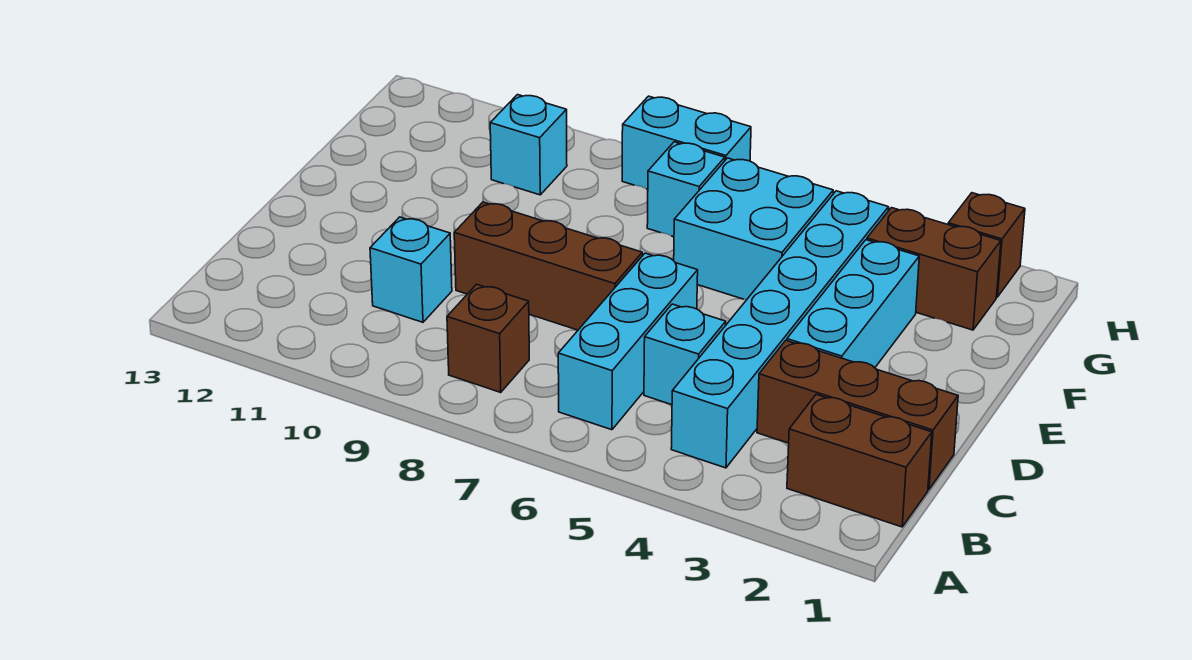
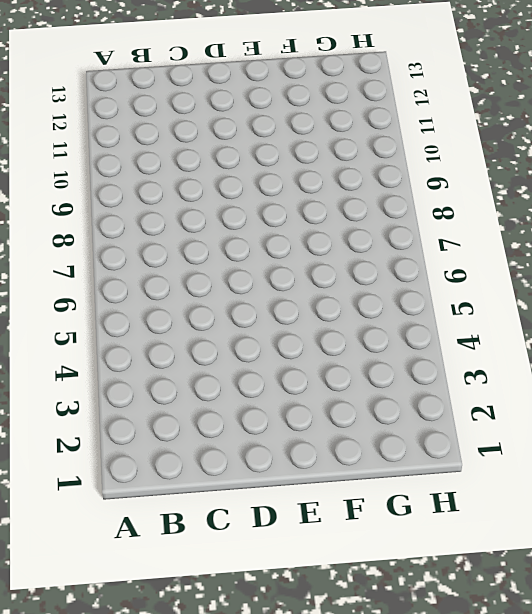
none -> brown 1x2 brick [787,395,932,527]
none -> cyan 1x6 brick [671,191,889,468]
none -> cyan 1x3 brick [558,253,698,430]

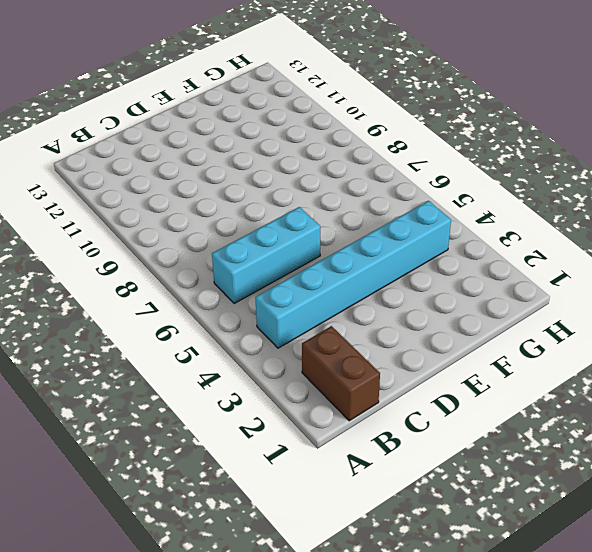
none -> brown 1x1 brick [447,284,529,392]
none -> brown 1x3 brick [757,341,958,489]
none -> cyan 1x1 brick [644,304,726,405]

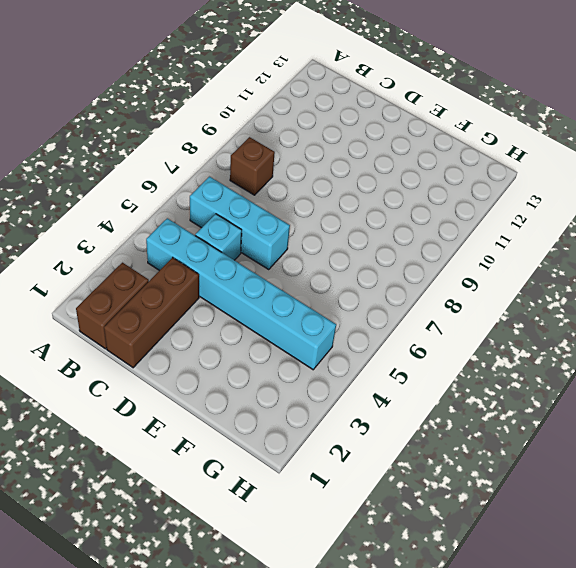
none -> cyan 1x1 brick [370,217,452,322]
none -> cyan 1x3 brick [787,240,919,368]
none -> brown 1x3 brick [454,202,642,330]

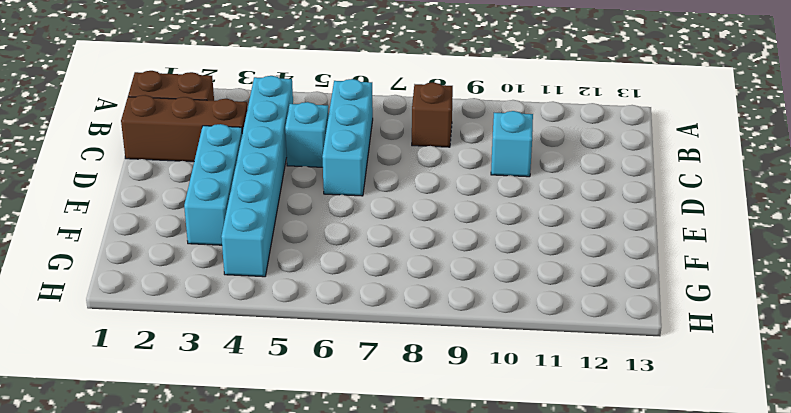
none -> brown 1x3 brick [454,202,642,330]
none -> cyan 2x2 brick [674,158,833,300]
none -> brown 1x2 brick [867,208,1001,330]

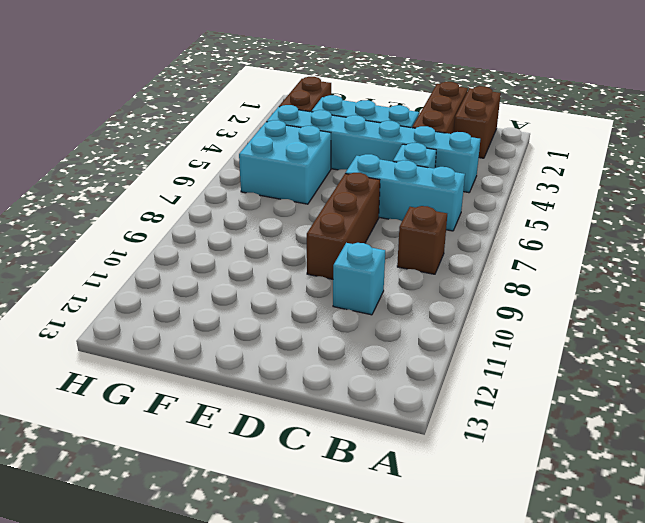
none -> cyan 1x1 brick [647,142,725,237]
none -> cyan 1x1 brick [490,95,567,195]
none -> brown 1x1 brick [948,193,1025,297]

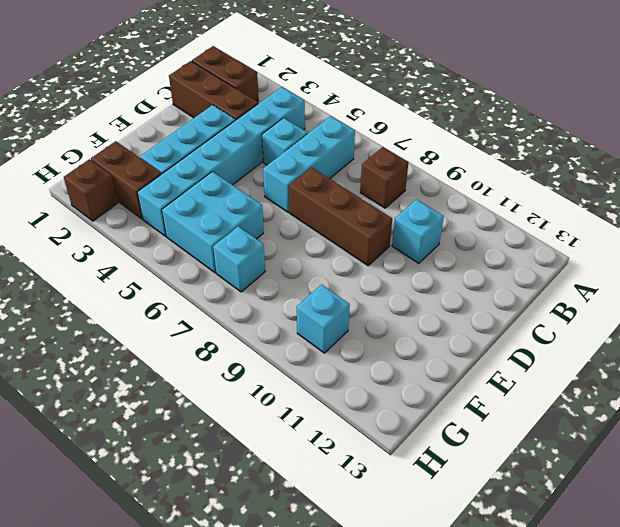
none -> cyan 1x2 brick [622,96,751,189]

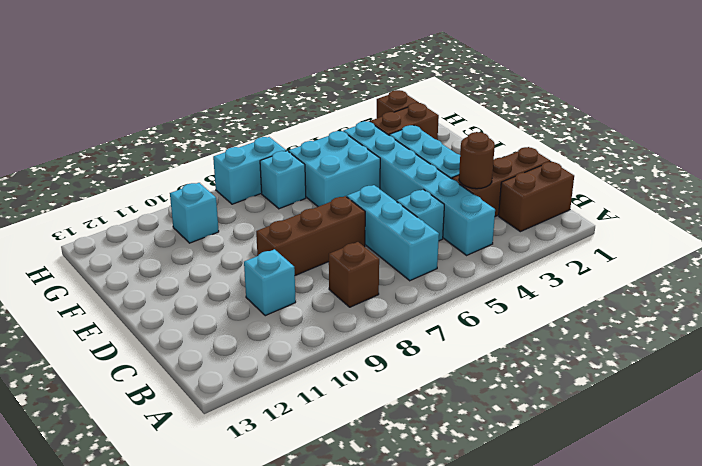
brown 1x1 round brick [459,132,495,189] -> none

